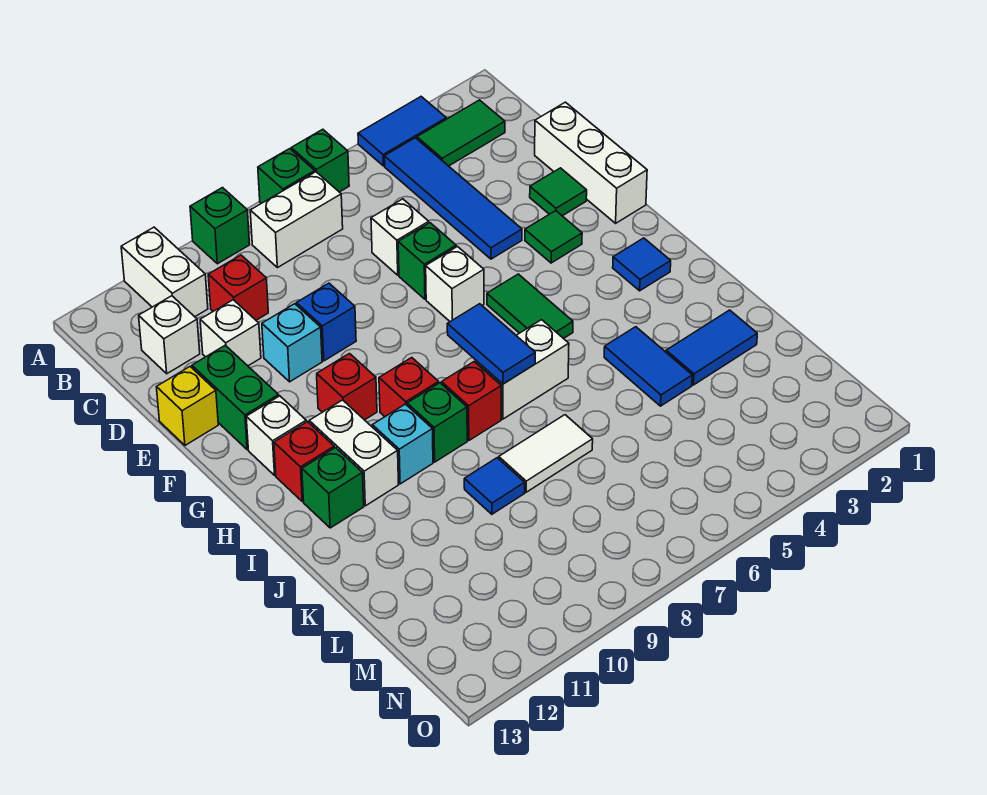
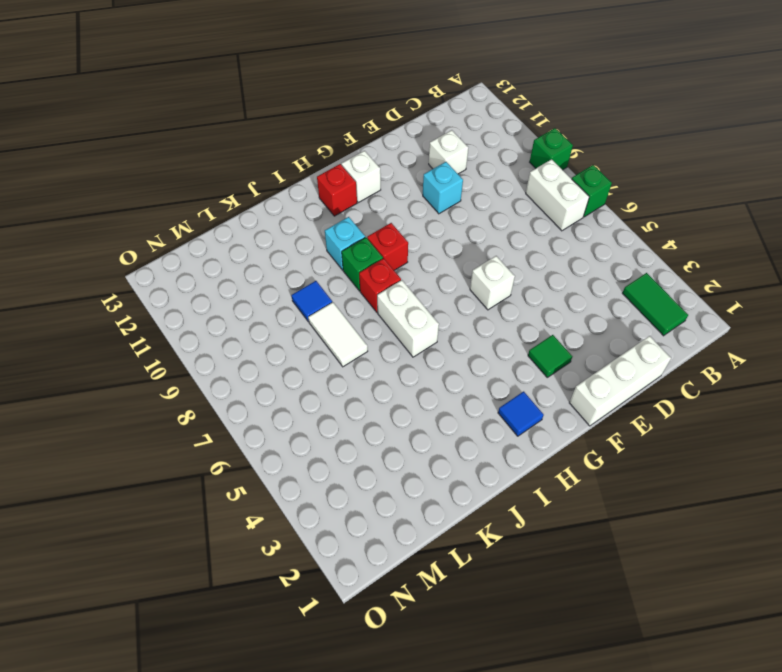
none -> blue 1x2 tile [358,97,446,166]
none -> green 1x1 brick [291,129,349,192]
none -> white 1x2 brick [121,227,208,317]
none -> blue 1x4 tile [384,138,522,259]

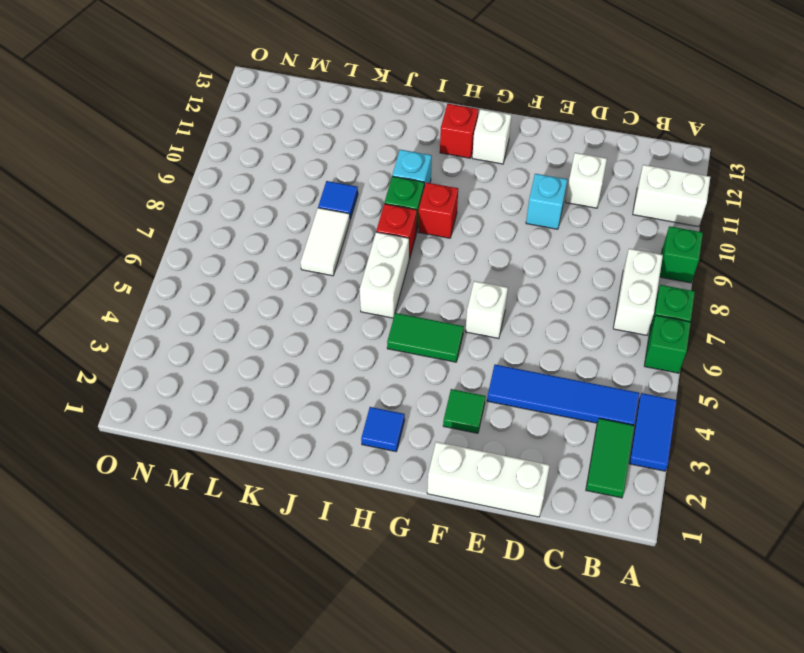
none -> red 1x1 brick [208,255,268,320]
none -> white 1x1 brick [139,296,200,374]
none -> white 1x1 brick [371,199,429,275]
none -> green 1x1 tile [530,168,587,216]

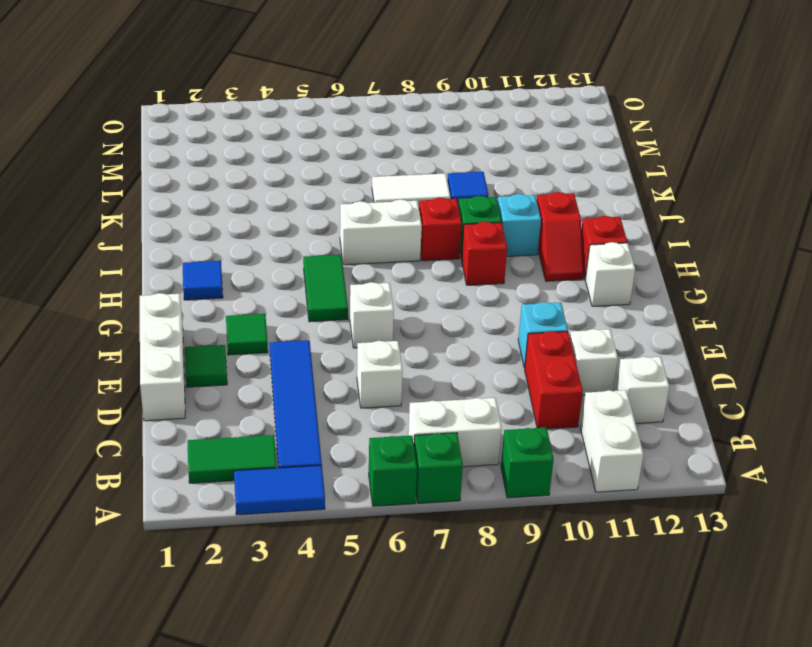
red 1x2 brick [525,331,583,429] -> red 1x1 brick [208,255,268,320]
red 1x2 slope [536,192,584,281] -> white 1x2 brick [309,400,399,506]
none -> green 1x1 brick [398,223,456,299]
none -> blue 1x1 brick [296,283,356,361]
none -> green 1x2 brick [192,345,279,450]
none -> yellow 1x1 brick [157,367,218,445]

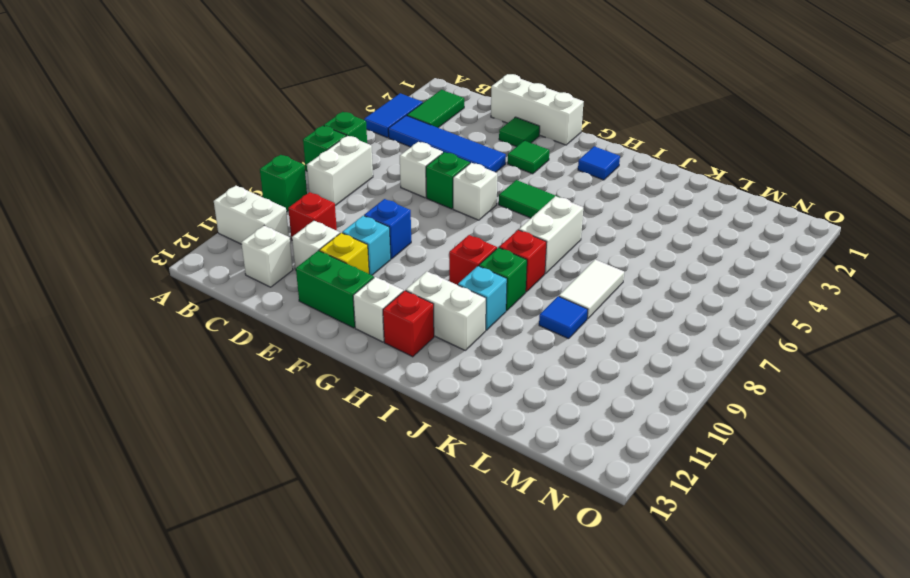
yellow 1x1 brick [319,233,369,274] -> yellow 1x1 brick moved to [157,367,218,445]
none -> red 1x1 brick [317,354,377,420]
none -> green 1x1 brick [302,448,364,528]
none -> blue 1x2 tile [604,327,692,406]
none -> blue 1x2 tile [666,310,757,385]

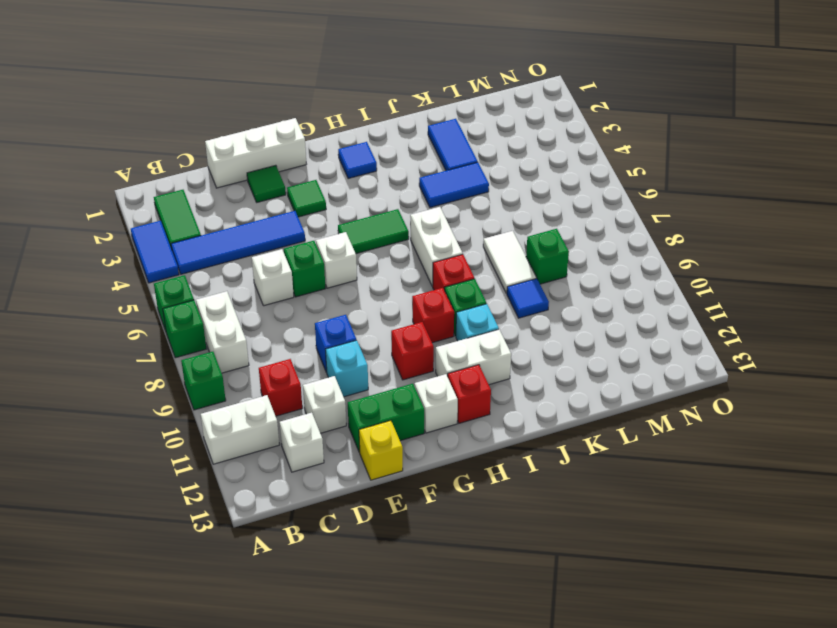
green 1x1 brick [526,229,569,284] -> green 1x1 brick moved to [302,448,364,528]
none -> blue 1x2 tile [447,304,535,384]

